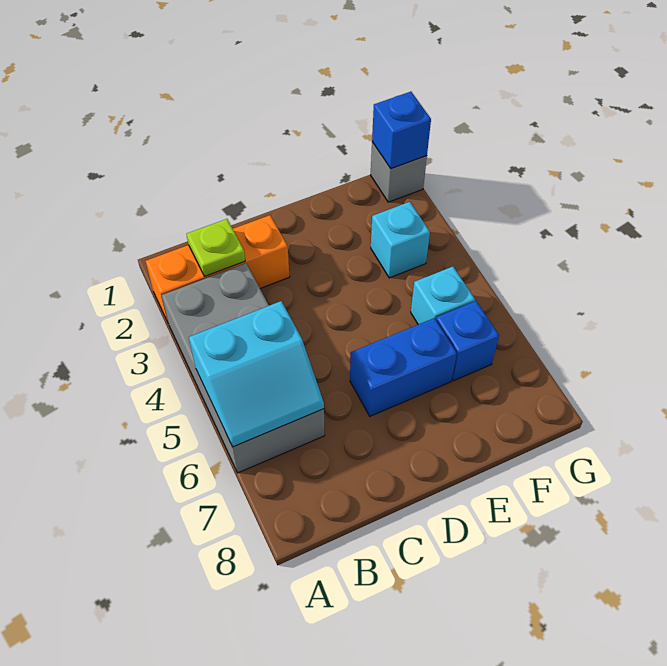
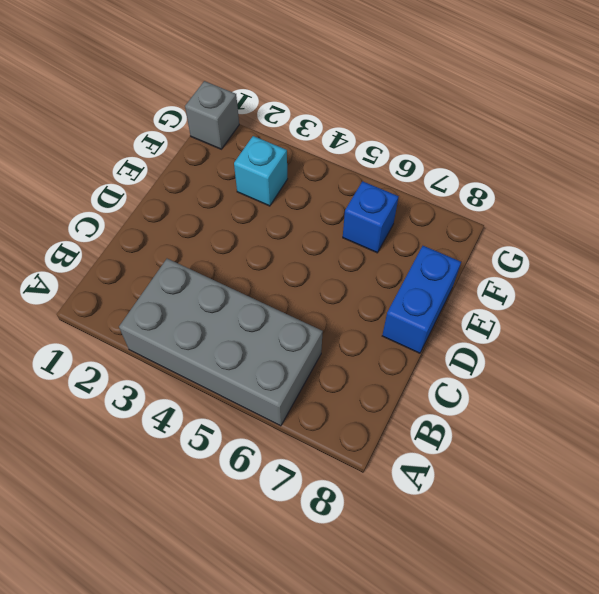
blue 1x2 brick [382,246,461,353] -> blue 1x2 brick moved to [350,318,457,416]
none -> orange 1x3 brick [146,215,290,322]
none -> cyan 1x1 brick [411,267,475,324]

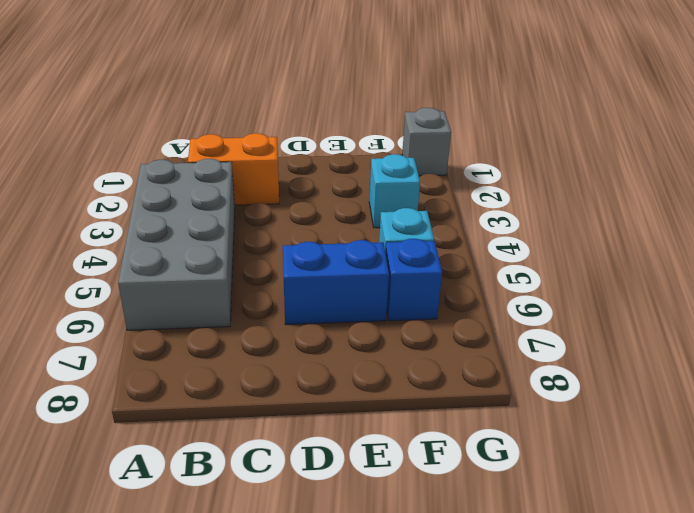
orange 1x2 brick [188,133,279,205] -> orange 1x3 brick [146,215,290,322]
none -> cyan 2x2 slope [189,301,324,447]
none -> lime 1x1 plate [187,219,245,276]

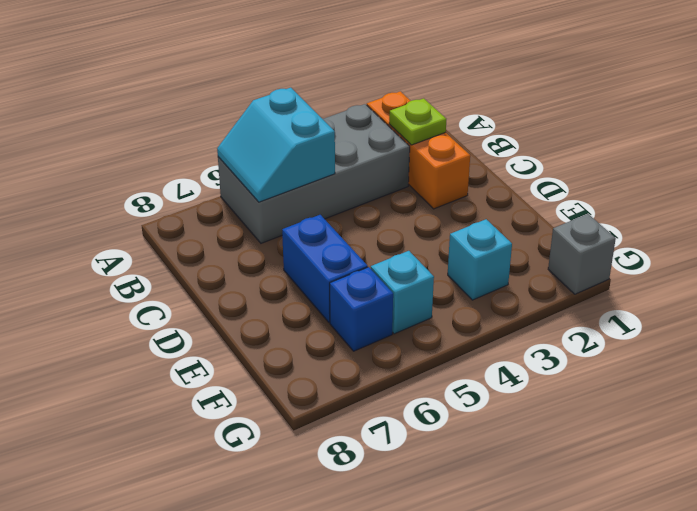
none -> blue 1x1 brick [372,92,431,169]

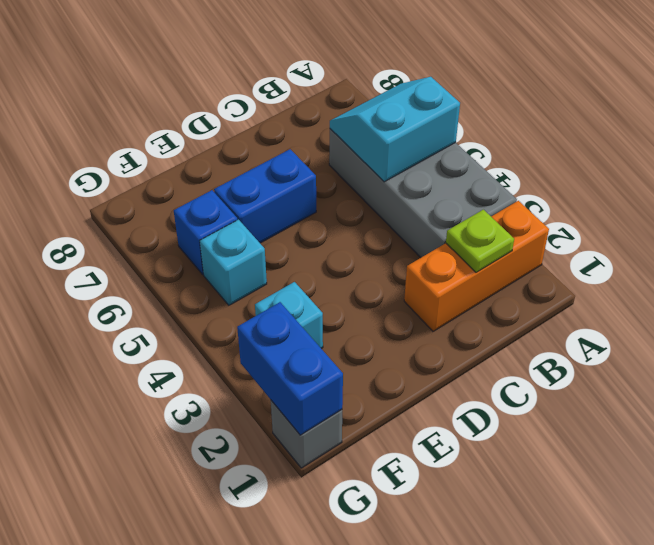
blue 1x2 brick [237,302,343,435] -> blue 1x1 brick [372,92,431,169]

